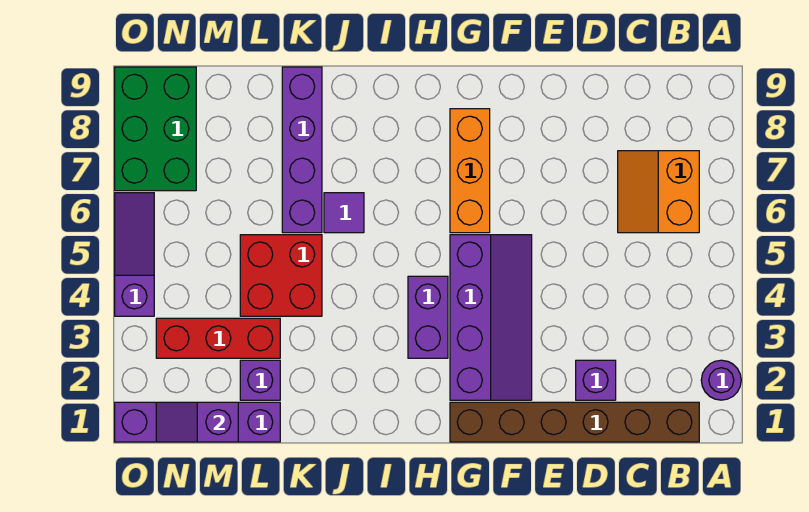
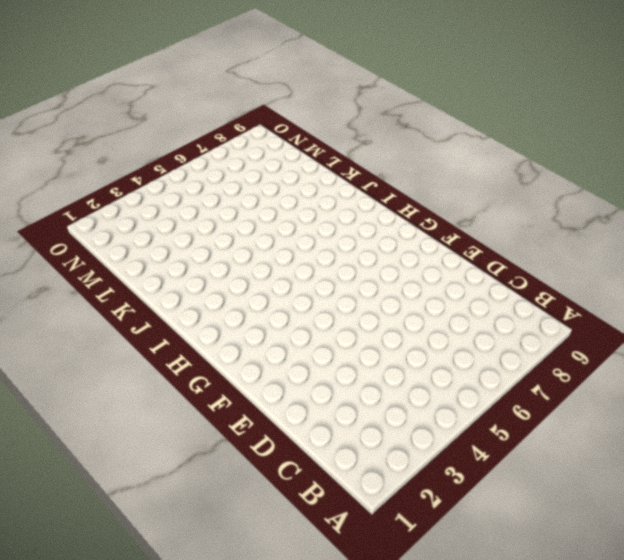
none -> purple 1x1 round brick [701,360,741,400]
none -> brown 1x6 brick [450,402,699,442]
none -> orange 2x2 slope [618,151,699,233]

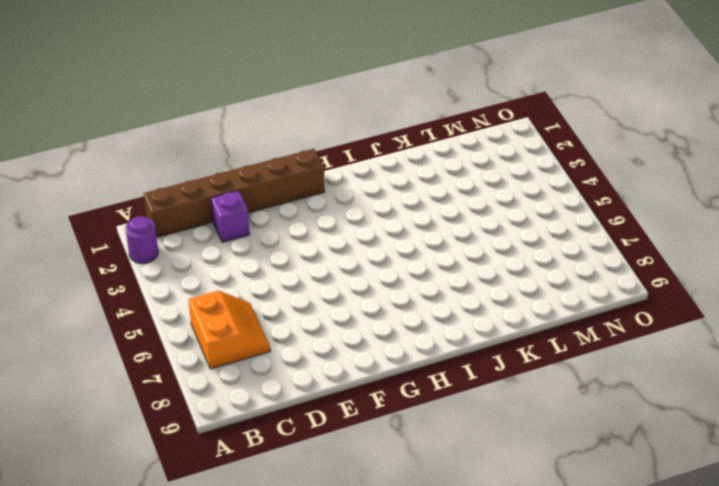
none -> purple 2x4 slope [450,235,532,400]
none -> orange 1x3 brick [450,109,490,233]
none -> purple 1x2 brick [408,276,448,358]

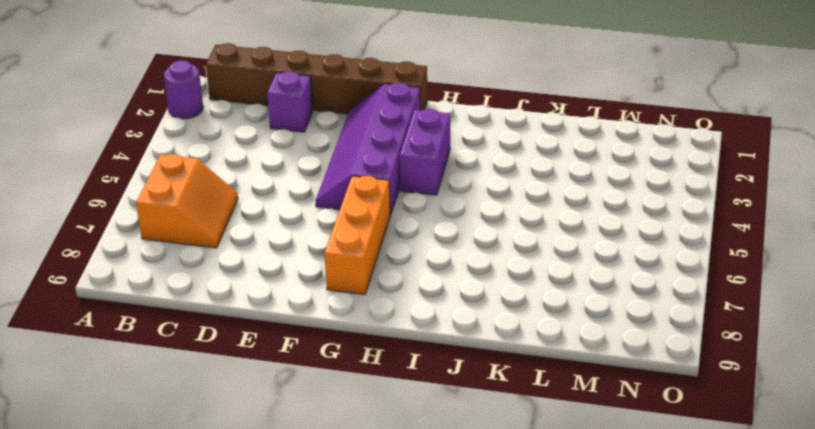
none -> purple 1x1 tile [324,193,364,233]
none -> red 2x2 brick [240,235,322,316]
none -> purple 1x4 brick [282,67,322,233]

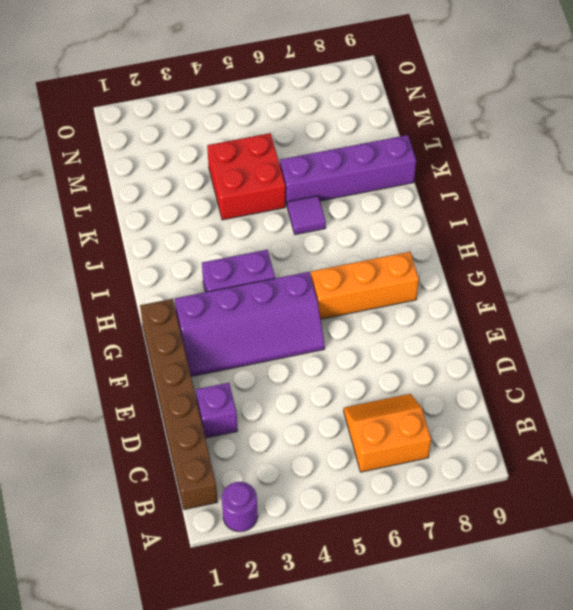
none -> purple 1x4 brick [115,402,280,442]
none -> purple 1x1 brick [240,360,280,400]
none -> red 1x3 brick [156,318,280,358]

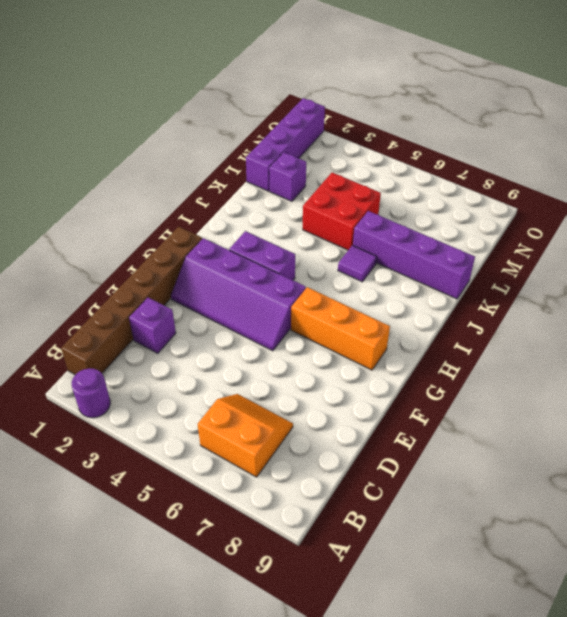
none -> red 1x3 brick [156,318,280,358]
none -> green 2x3 brick [115,67,196,191]
none -> purple 1x3 slope [115,193,154,316]

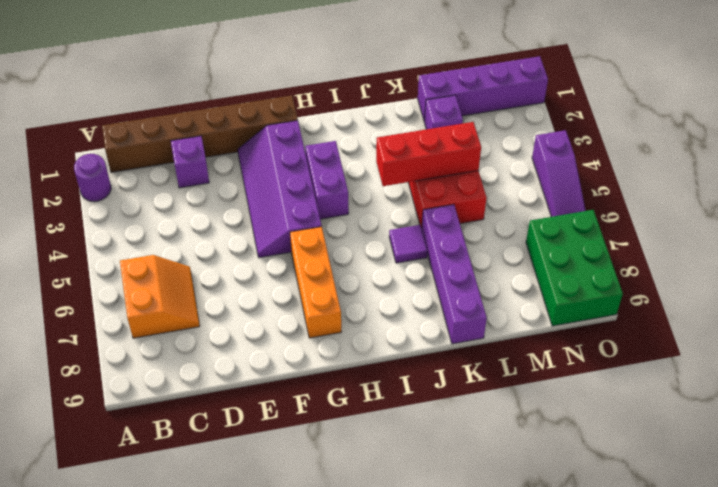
red 1x3 brick [376,122,481,186] -> red 1x3 brick moved to [156,318,280,358]
none -> purple 1x2 slope [156,402,238,442]

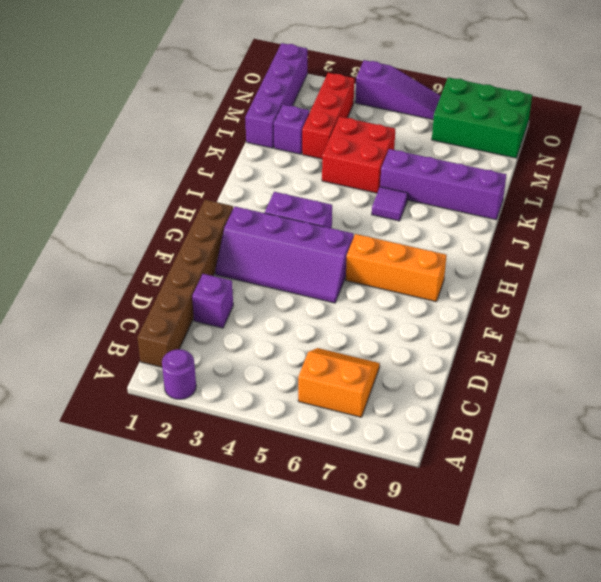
none -> purple 1x2 slope [156,402,238,442]

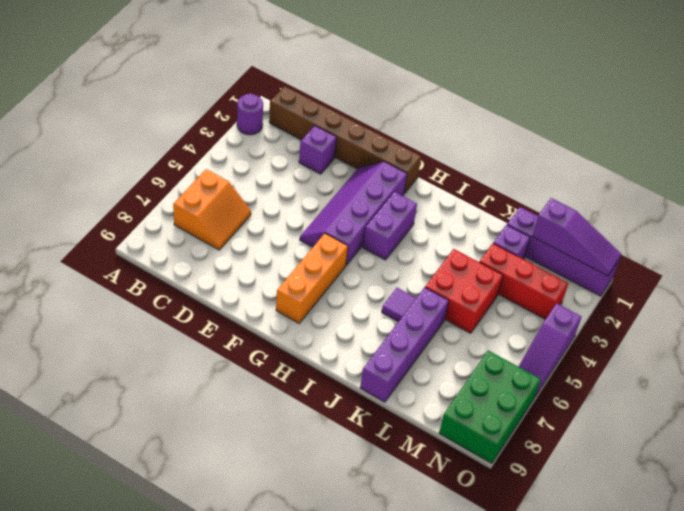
purple 1x3 slope [532,198,621,276] -> purple 1x2 slope [156,402,238,442]

